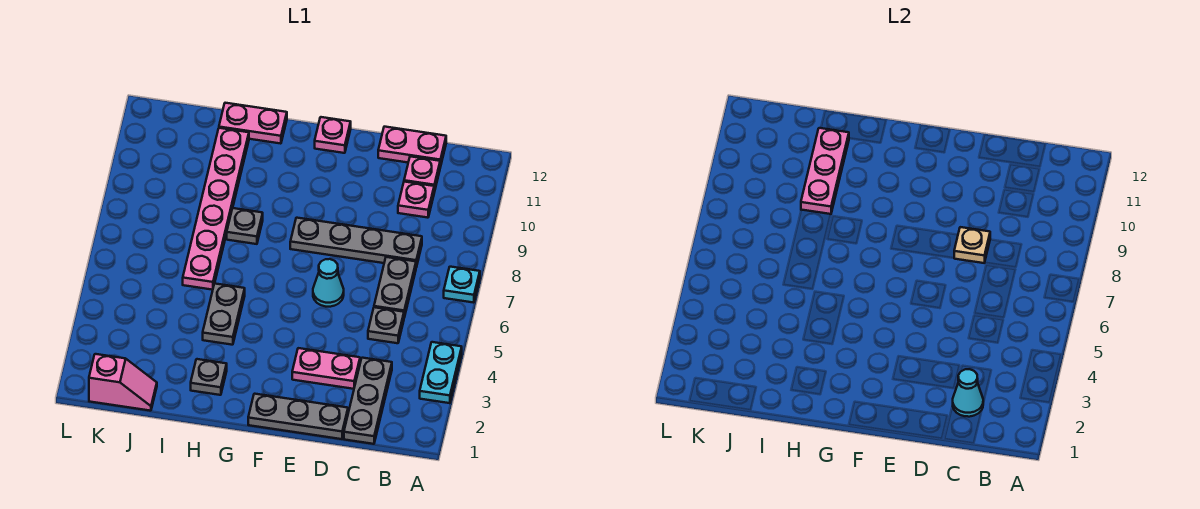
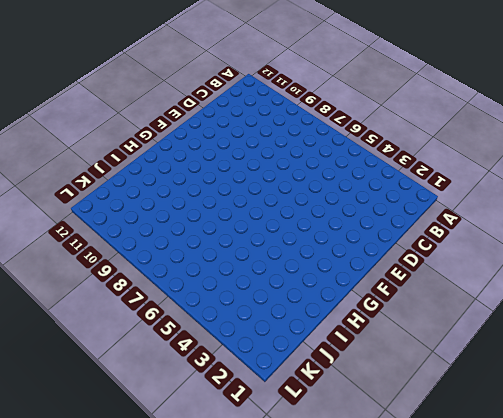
none -> cyan 1x2 plate [420,342,462,403]
none -> cyan 1x1 plate [444,267,480,303]
none -> grey 1x3 plate [344,358,392,444]

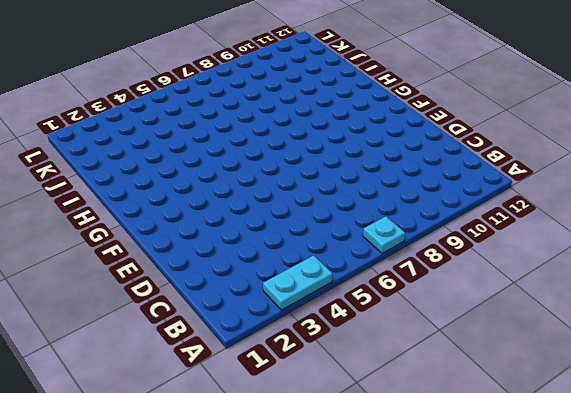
none -> grey 1x3 plate [344,358,392,444]
none -> grey 1x1 plate [368,307,404,343]
none -> grey 1x2 plate [374,257,416,317]

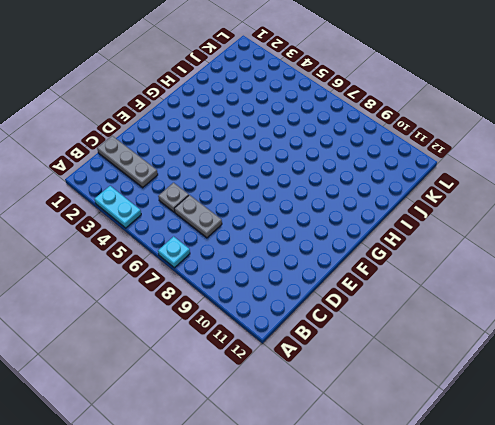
none -> grey 1x4 plate [290,218,422,267]
none -> pink 1x1 plate [398,182,434,218]
none -> pink 1x1 plate [404,156,440,192]

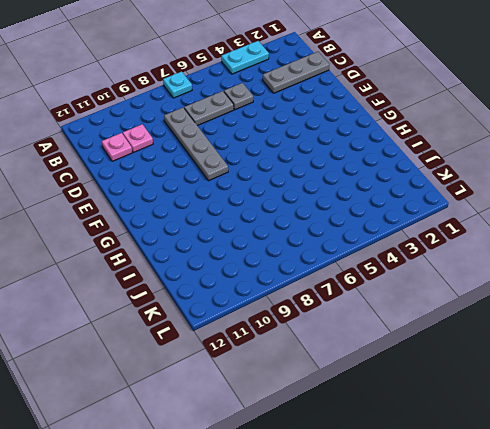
none -> pink 1x2 plate [378,127,446,167]
none -> grey 1x3 plate [248,394,348,439]
none -> pink 1x2 plate [292,348,360,389]

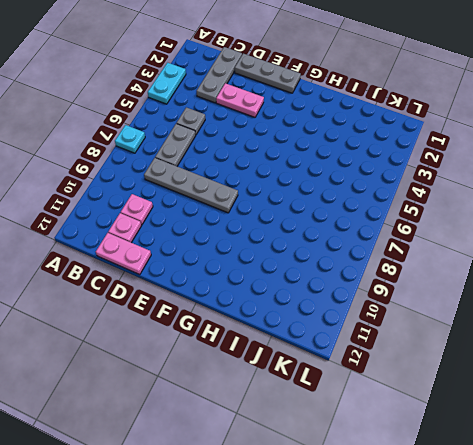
none -> cyan 1x1 cone [313,259,344,307]
none -> pink 1x1 plate [315,117,351,153]
none -> grey 1x1 plate [191,359,227,395]

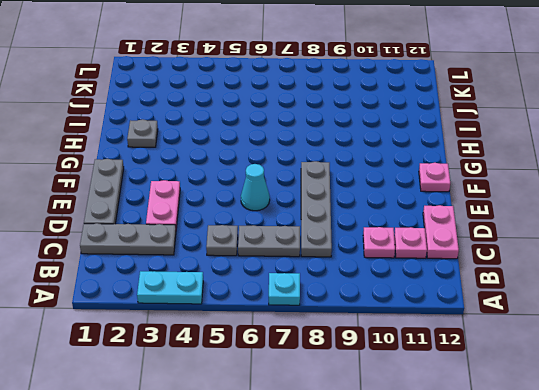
none -> grey 1x2 plate [203,284,245,345]
none -> grey 1x1 plate [227,208,263,244]
none -> pink 1x2 plate [219,103,287,144]

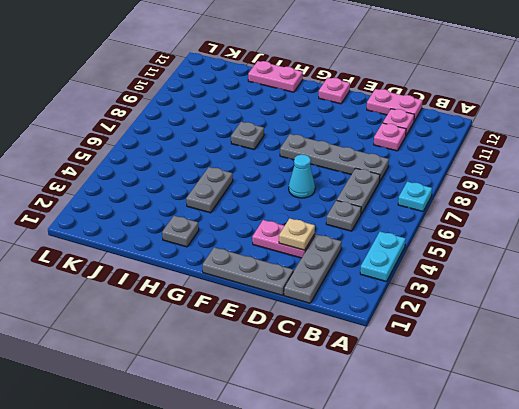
tan 1x1 plate [279,218,315,250] -> tan 1x1 plate moved to [954,227,990,263]
none -> pink 1x6 plate [183,128,249,290]
none -> pink 1x2 slope [89,354,157,411]
none -> cyan 1x1 cone [953,369,983,417]

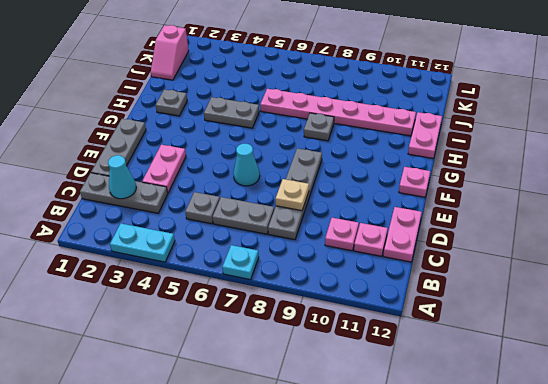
none -> pink 1x3 plate [801,128,849,214]

